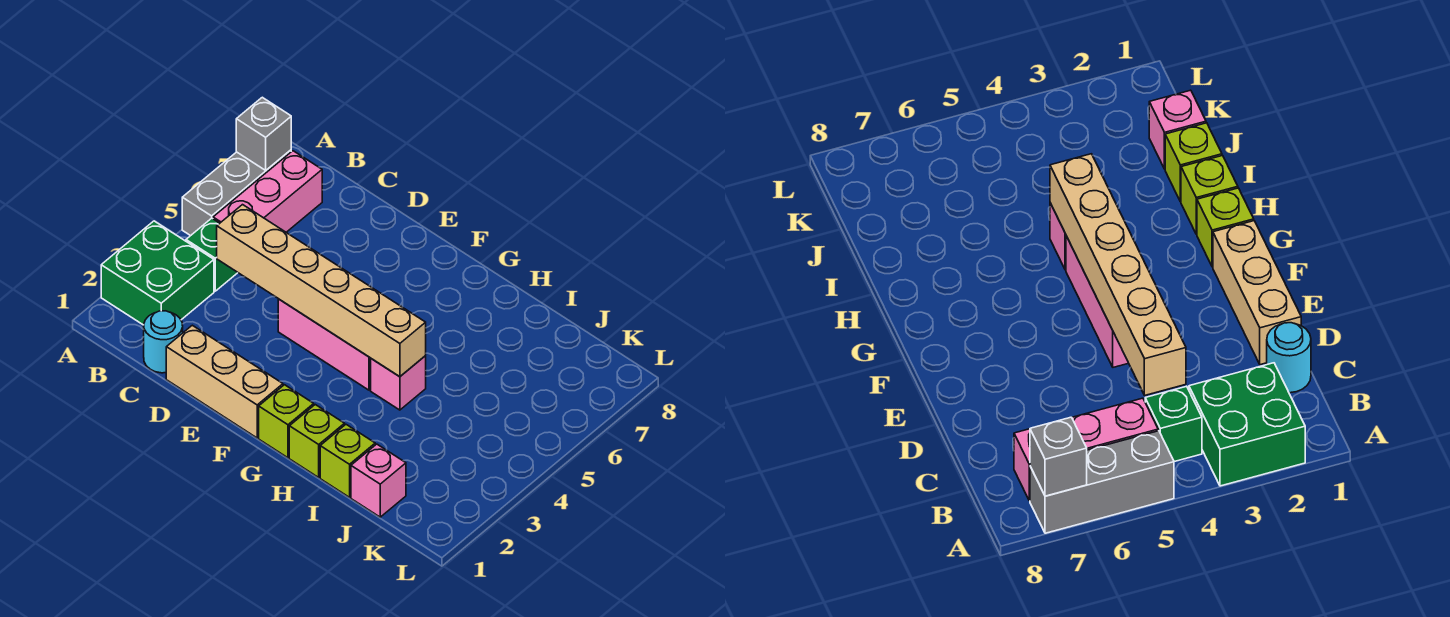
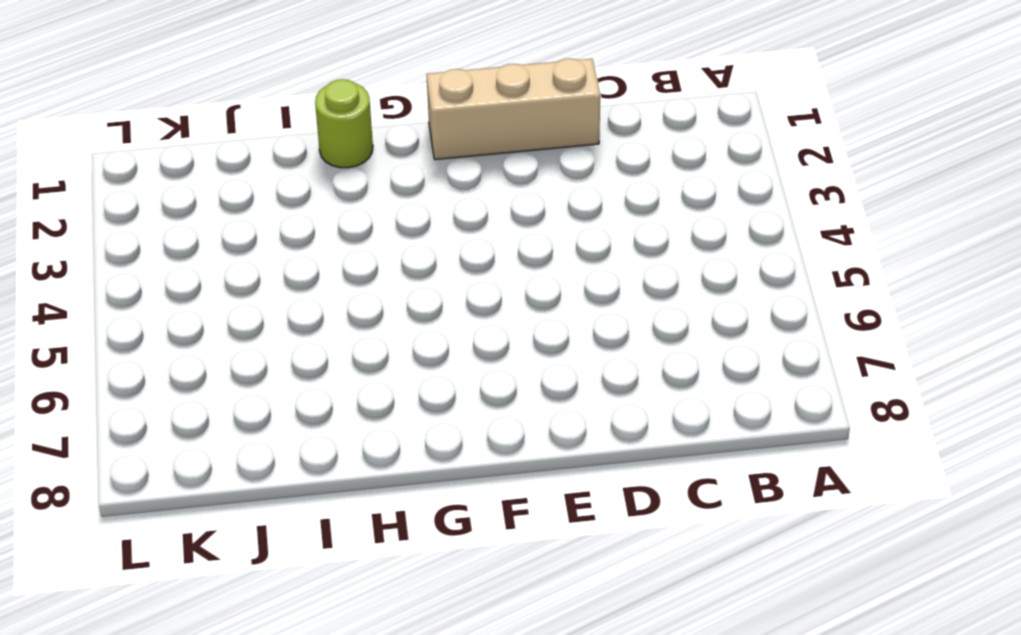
lime 1x1 round brick [315,79,373,168] -> lime 1x1 brick [289,405,345,477]
none -> green 2x2 brick [101,221,214,325]
none -> grey 1x3 brick [182,150,291,236]
none -> green 1x1 brick [186,218,238,291]

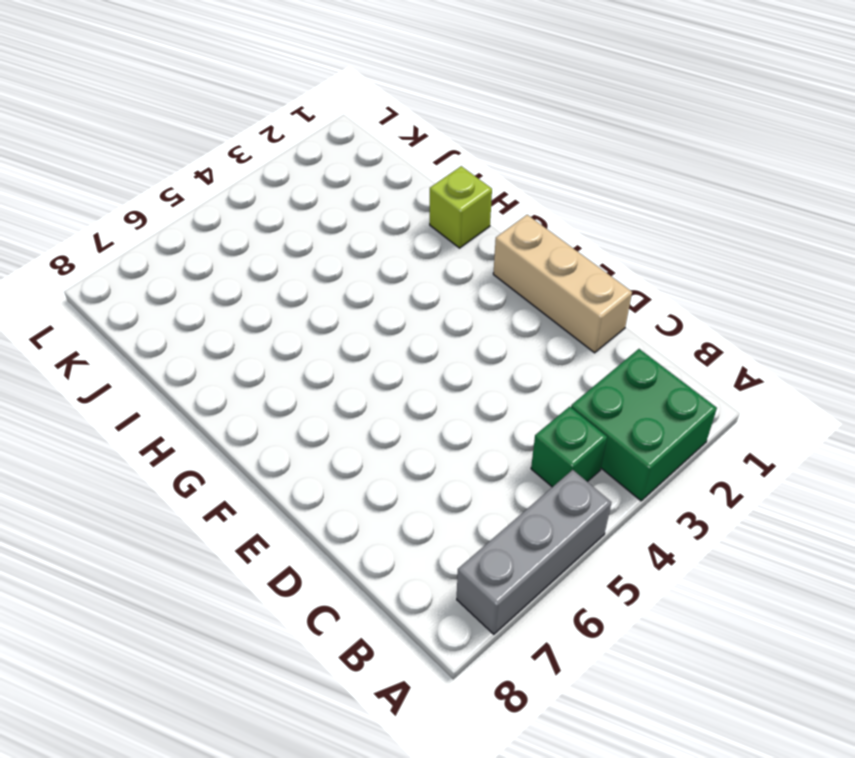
none -> pink 1x3 brick [213,151,322,232]
none -> cyan 1x1 round brick [144,311,183,373]
none -> pink 1x3 brick [278,299,371,390]

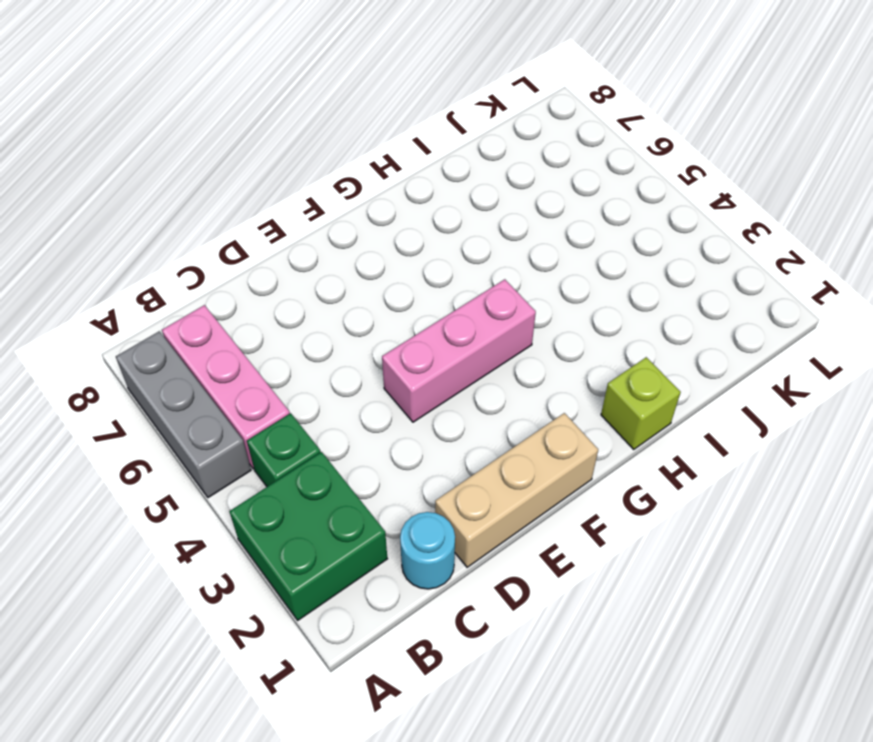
none -> lime 1x1 brick [259,385,314,458]
none -> pink 1x1 brick [371,356,426,410]
none -> lime 1x1 brick [320,425,375,497]

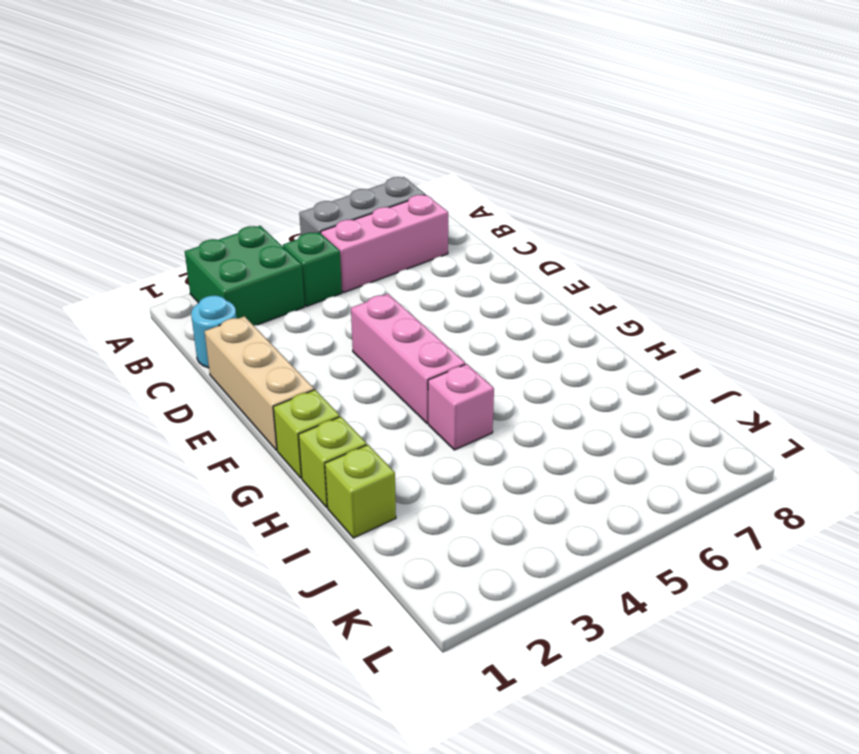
none -> pink 1x1 brick [351,444,406,517]
none -> grey 1x1 brick [236,97,291,170]
none -> tan 1x6 brick [217,205,426,377]

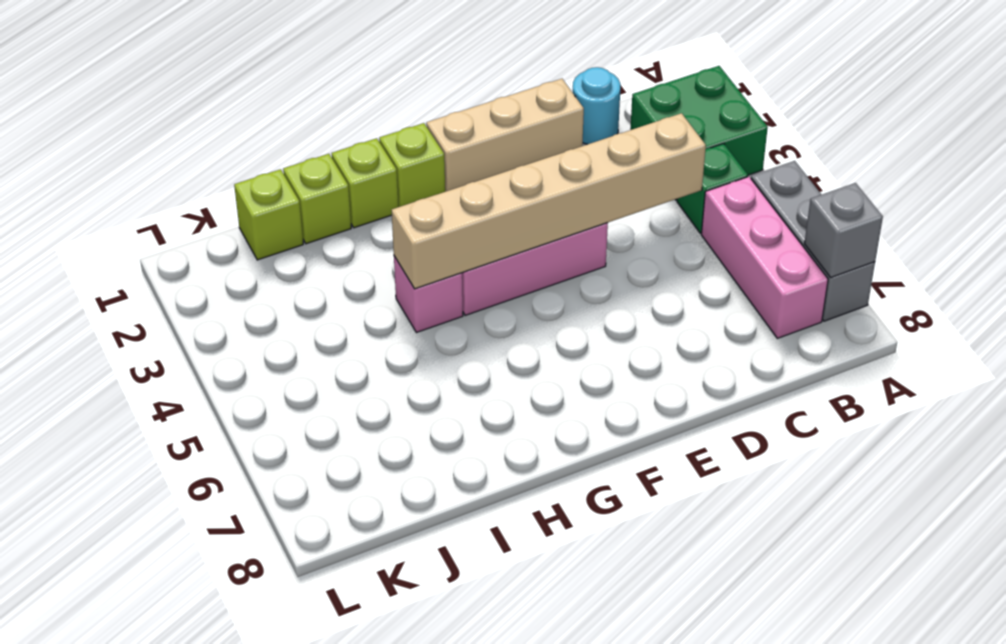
lime 1x1 brick [234,169,303,260] -> pink 1x1 brick [351,444,406,517]

